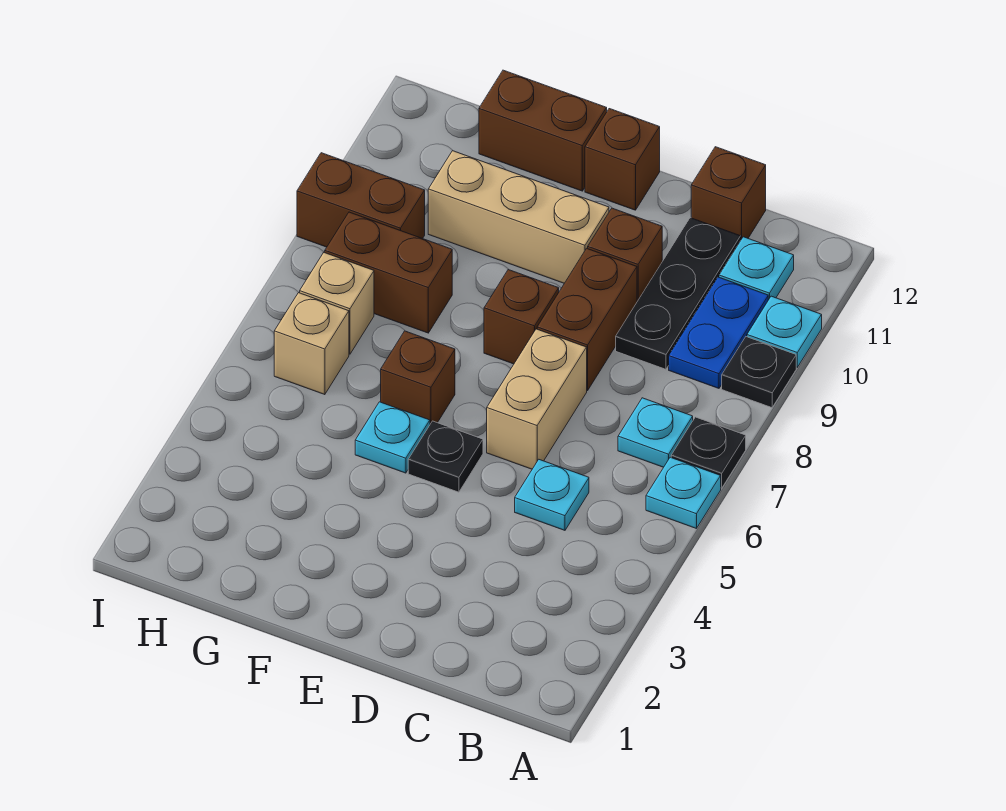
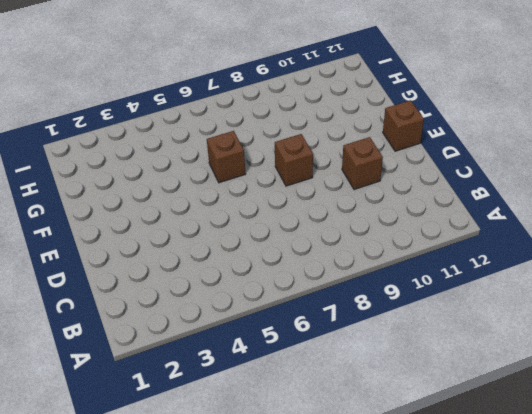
none -> cyan 1x1 plate [646,457,721,529]
none -> black 1x1 plate [671,417,746,488]
none -> black 1x1 plate [722,337,796,408]

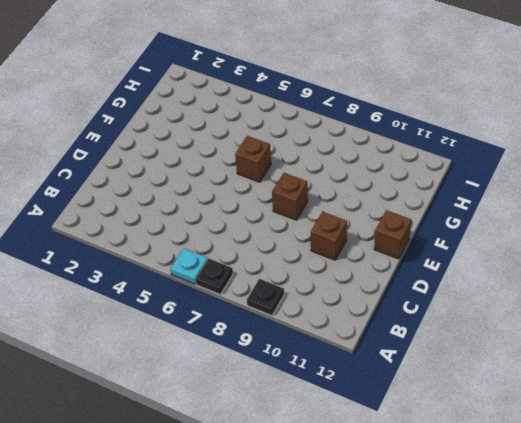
none -> cyan 1x1 plate [747,296,822,367]
none -> cyan 1x1 plate [618,398,693,467]
none -> blue 1x2 plate [669,277,768,388]

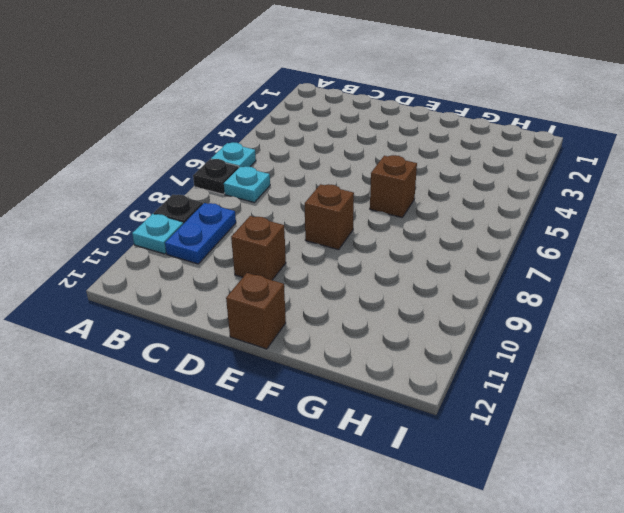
none -> cyan 1x1 plate [719,237,794,300]
none -> cyan 1x1 plate [515,460,589,530]
none -> black 1x3 plate [616,218,741,369]

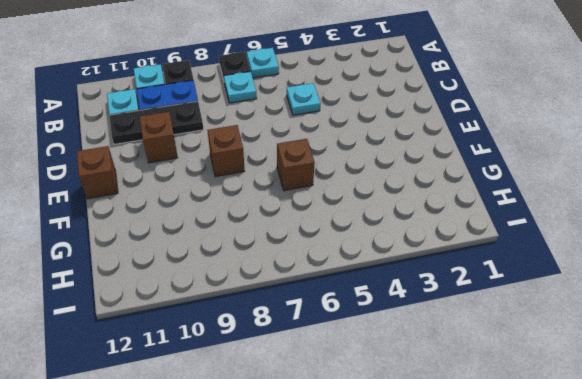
none -> brown 1x1 brick [691,147,766,239]
none -> tan 1x2 brick [487,329,587,469]
none -> brown 1x2 brick [537,248,637,390]

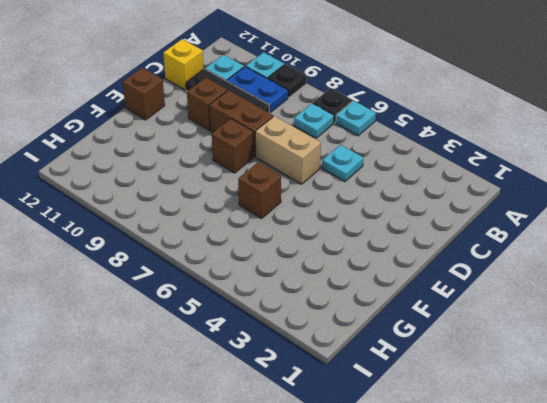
yellow 1x1 brick [163,39,203,90] -> brown 1x1 brick [691,147,766,239]
none -> black 1x1 plate [408,421,483,492]
none -> tan 1x3 brick [428,151,609,283]
none -> cyan 1x1 plate [355,402,430,473]

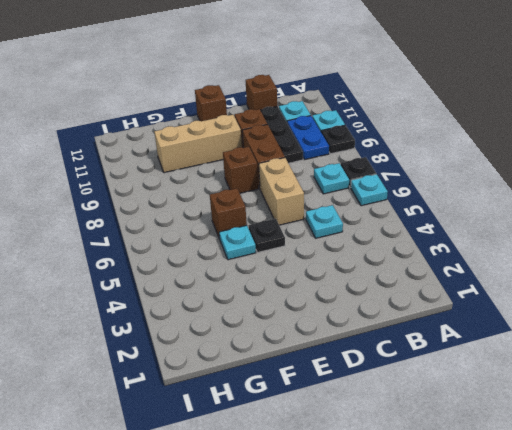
none -> brown 1x2 brick [479,70,607,191]
none -> brown 1x2 brick [325,212,452,333]
none -> tan 1x1 brick [274,293,349,395]

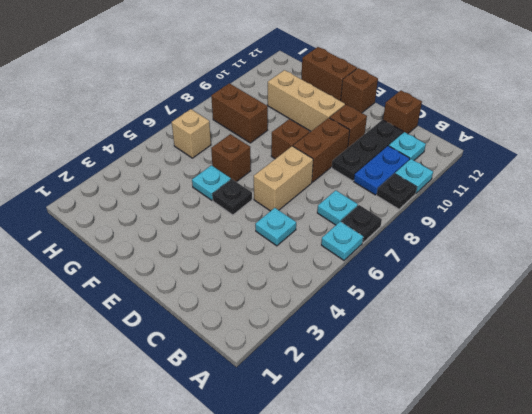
none -> tan 1x1 brick [300,253,374,354]
none -> brown 1x2 brick [297,153,425,247]

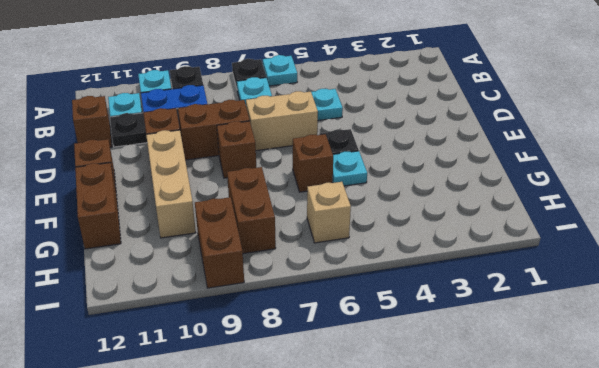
none -> tan 1x1 brick [300,253,374,354]

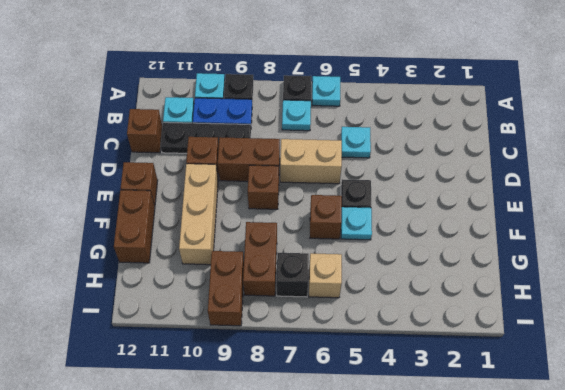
black 1x1 brick [276,253,309,297] -> tan 1x1 brick [300,253,374,354]

